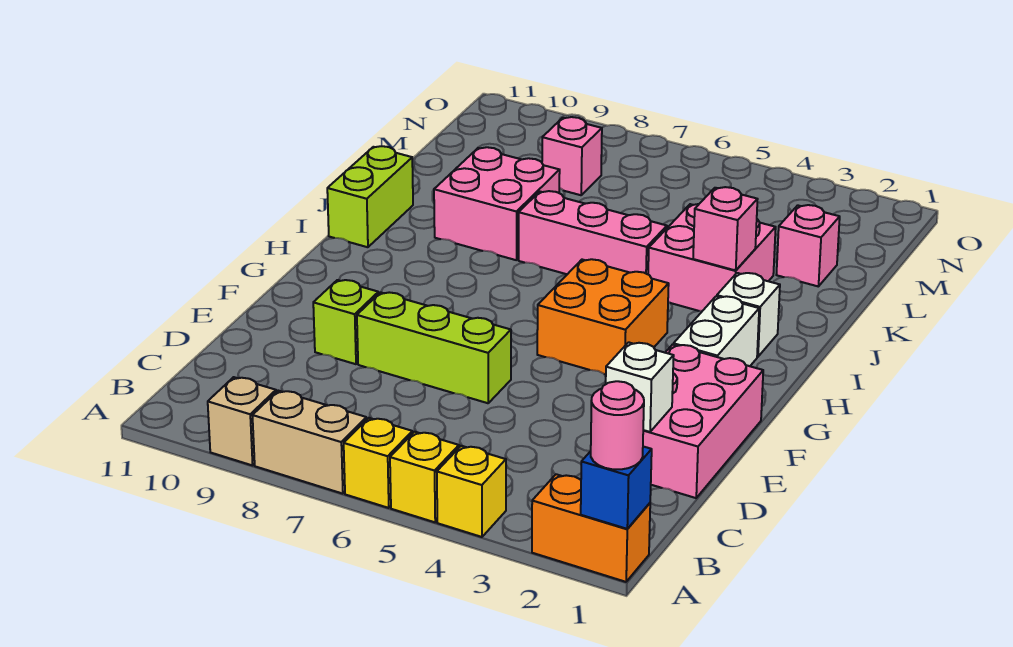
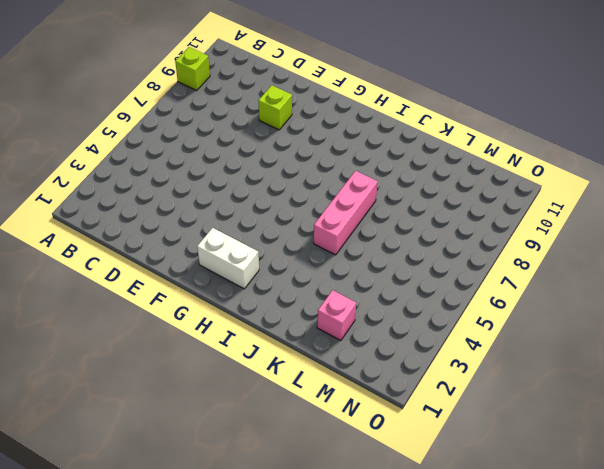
lime 1x1 brick [175,47,210,90] -> tan 1x1 brick [208,377,276,465]
none -> orange 1x2 brick [532,474,650,582]
none -> yellow 1x1 brick [437,446,506,537]
none -> yellow 1x1 brick [390,432,459,522]

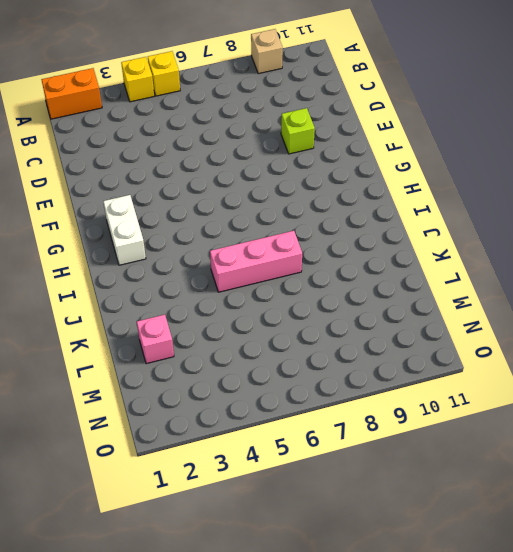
none -> yellow 1x1 brick [344,418,412,508]
none -> tan 1x2 brick [252,391,366,494]
none -> pink 2x3 brick [643,345,763,498]

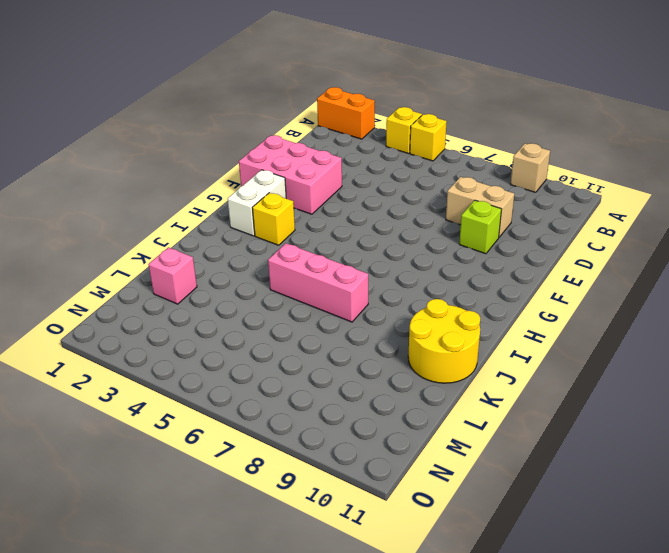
tan 1x2 brick [446,177,514,237] -> tan 1x2 brick moved to [252,391,366,494]
pink 2x3 brick [239,135,342,214] -> pink 2x3 brick turned to [643,345,763,498]
yellow 1x1 brick [252,193,295,245] -> yellow 1x1 brick moved to [344,418,412,508]
yellow 2x2 round brick [408,299,480,383] -> lime 1x2 brick [327,146,413,247]
none -> lime 1x3 brick [357,292,511,403]
none -> orange 2x2 brick [537,259,669,375]
none -> white 1x1 brick [717,273,780,357]

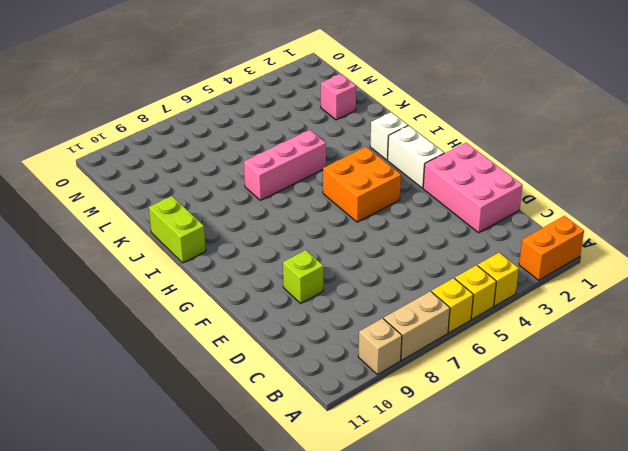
none -> lime 1x3 brick [357,292,511,403]
none -> pink 2x2 brick [648,204,776,311]
none -> pink 2x2 brick [434,147,560,260]

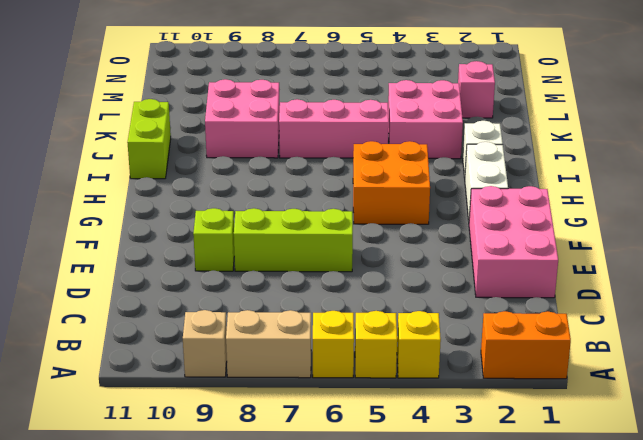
none -> pink 1x1 brick [542,117,602,195]
none -> blue 1x1 brick [581,447,652,529]
none -> white 1x1 brick [606,342,674,432]

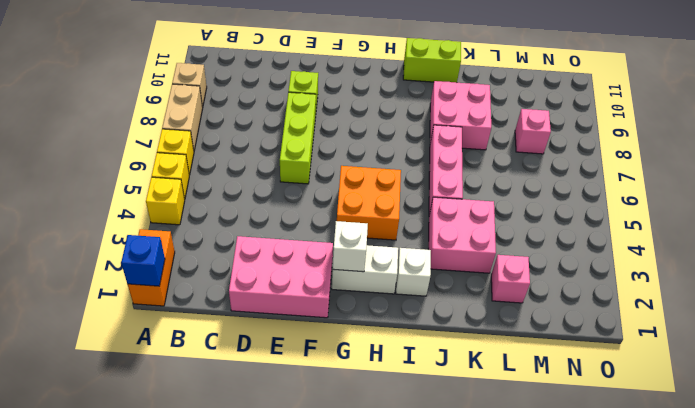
white 1x1 brick [333,221,368,272] -> white 1x1 brick moved to [606,342,674,432]
none -> pink 1x1 brick [693,187,758,270]
none -> pink 1x1 round brick [591,381,644,469]

